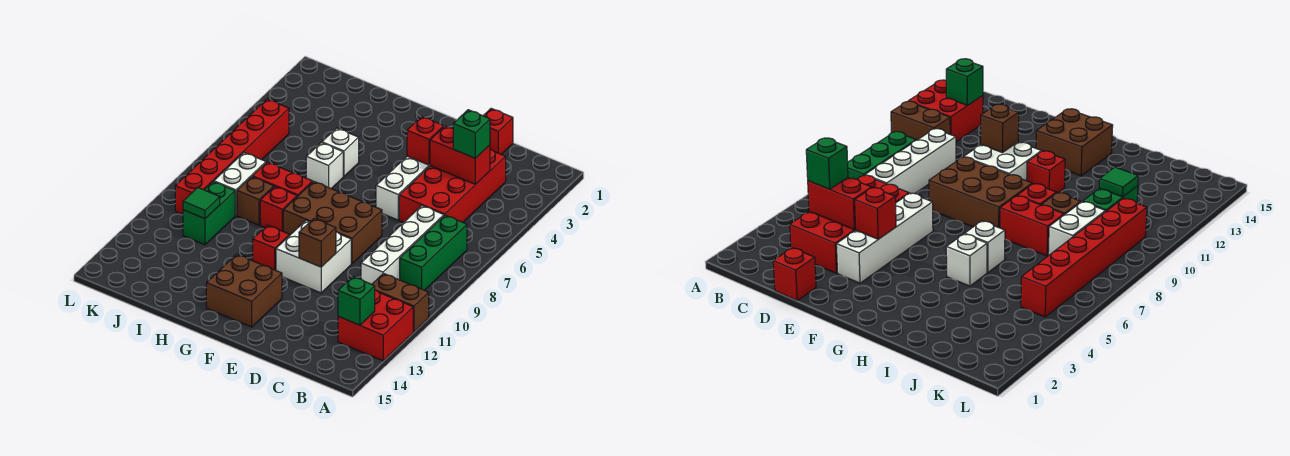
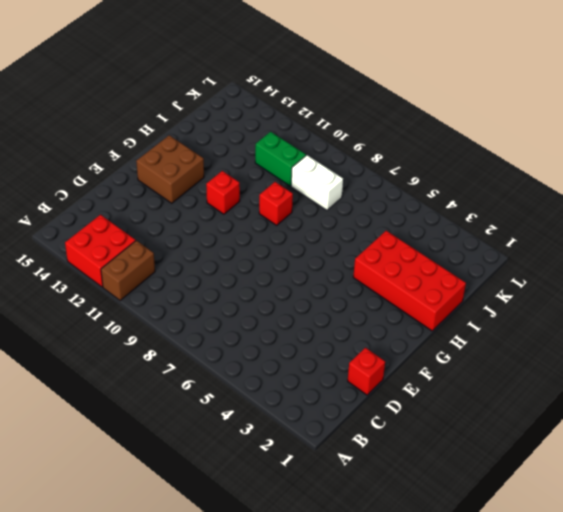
red 2x4 brick [353,231,466,331] -> red 2x4 brick moved to [399,149,506,223]
none -> green 1x3 brick [400,215,467,290]
none -> white 1x4 brick [361,206,444,284]
none -> white 1x4 brick [376,156,430,220]

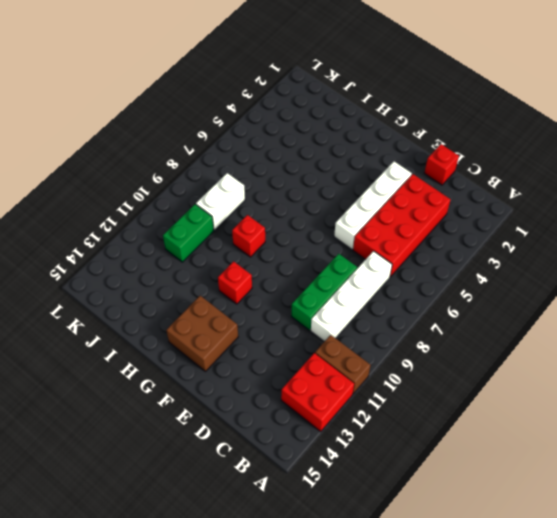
green 1x3 brick [291,254,357,330] -> green 1x3 brick moved to [400,215,467,290]
none -> brown 2x3 brick [283,181,382,264]
none -> white 2x2 brick [276,220,351,293]
none -> white 1x1 brick [322,128,359,177]

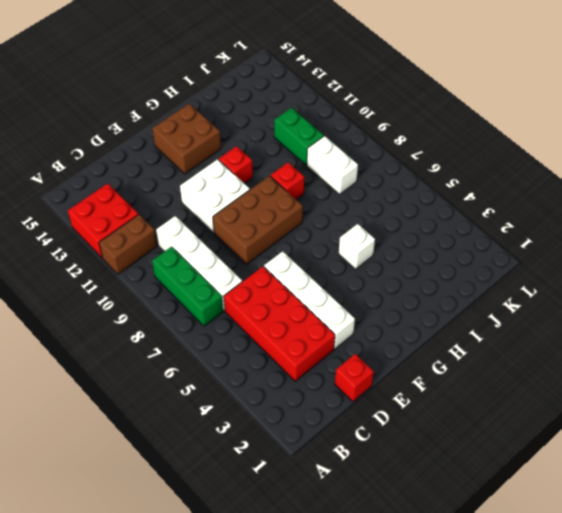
none -> white 1x1 brick [306,143,343,189]
none -> red 1x2 brick [252,162,312,196]
none -> brown 1x1 brick [237,177,274,225]

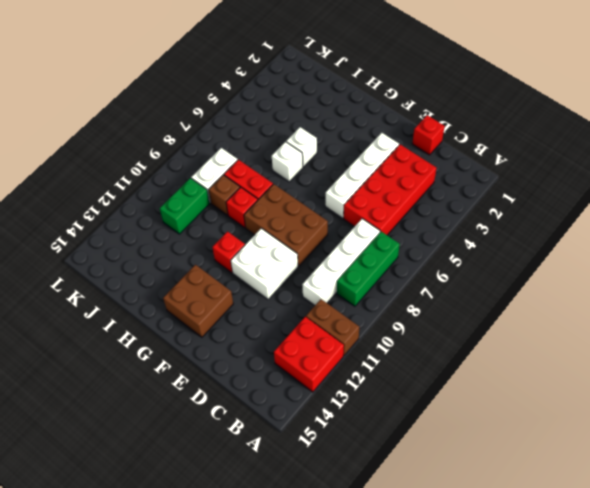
none -> red 1x6 brick [175,99,289,214]
none -> green 1x1 brick [338,277,375,325]
none -> red 1x2 brick [430,126,490,184]

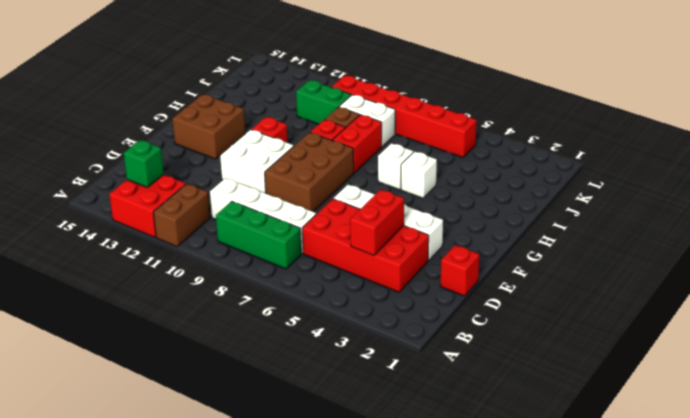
none -> red 1x1 brick [407,116,444,165]
none -> brown 1x1 brick [299,219,336,267]
none -> green 1x1 tile [183,188,220,219]

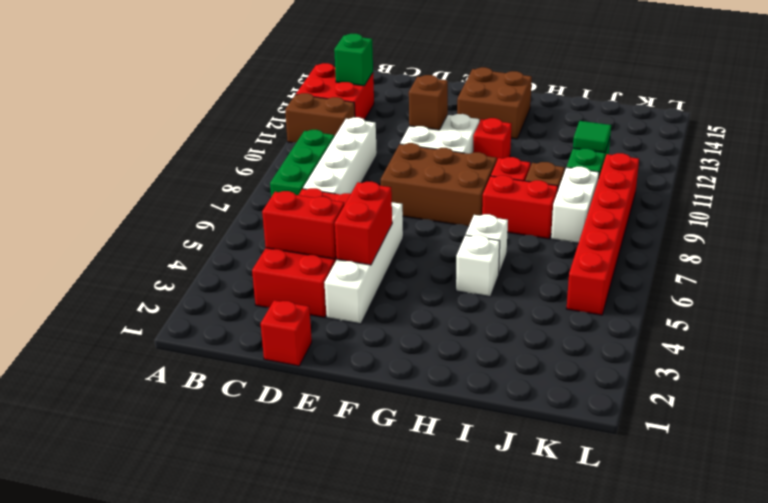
red 1x2 brick [335,182,392,265] -> red 1x1 brick [407,116,444,165]
none -> green 1x1 brick [453,110,490,158]

